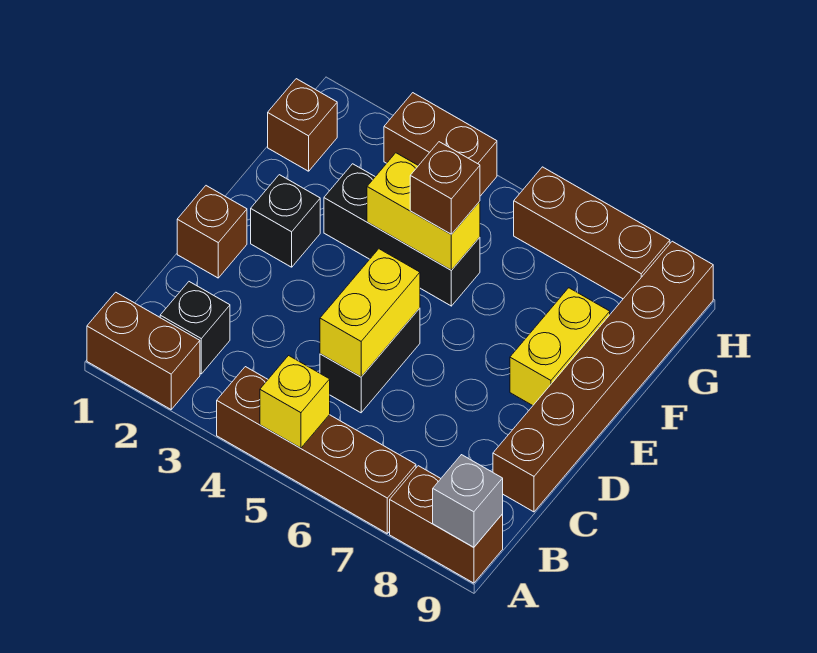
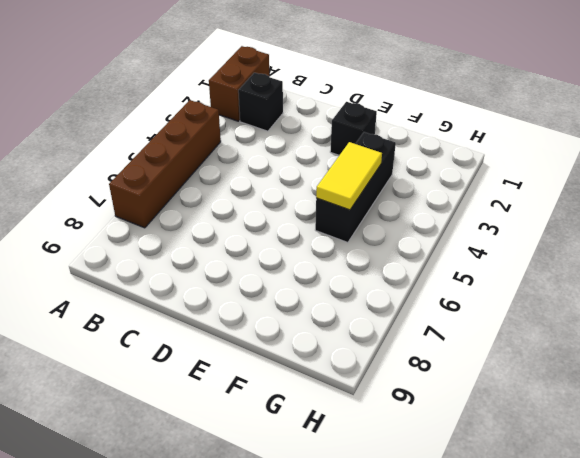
yellow 1x2 tile [316,142,382,210] -> yellow 1x2 brick [367,153,480,270]
none -> brown 1x2 brick [390,466,503,583]
none -> black 1x2 brick [320,308,420,413]
none -> brown 1x6 brick [493,241,713,512]

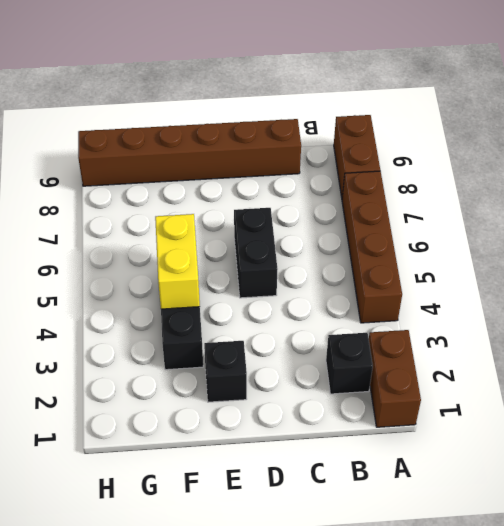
black 1x2 brick [234,208,278,298] -> black 1x2 brick turned to [320,308,420,413]
none -> brown 1x1 brick [177,186,247,278]
none -> yellow 1x2 brick [510,288,610,406]
none -> brown 1x1 brick [268,79,337,171]

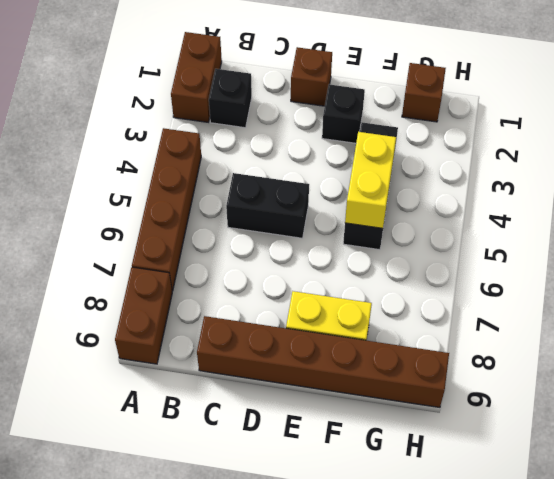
none -> brown 1x2 brick [384,93,497,196]
none -> brown 1x3 brick [514,167,670,299]
none -> yellow 1x1 brick [260,356,330,448]

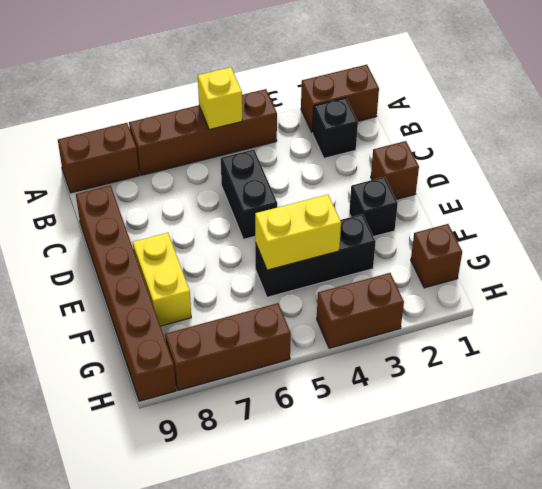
none -> grey 1x1 brick [433,455,503,547]
none -> yellow 1x2 brick [320,249,420,377]
none -> brown 1x1 brick [410,142,480,234]

